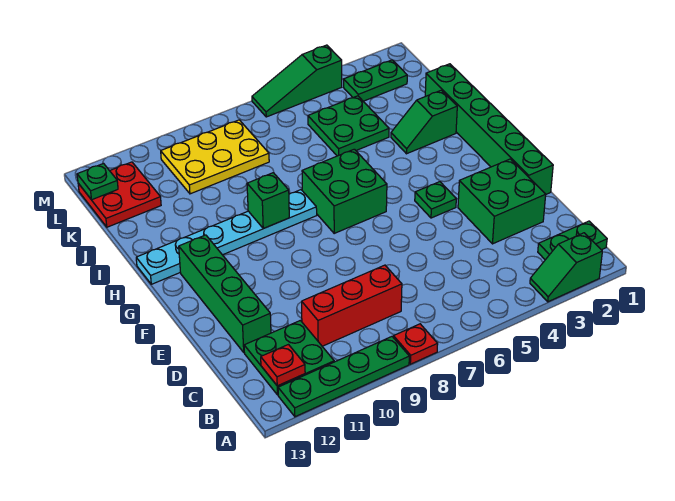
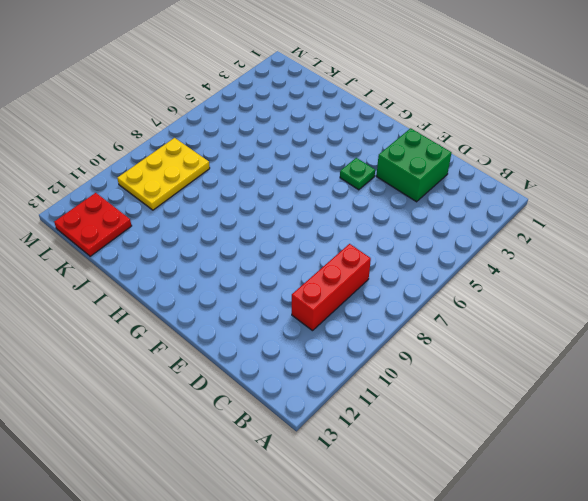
none -> green 1x2 slope [530,233,602,302]
none -> red 1x1 plate [393,324,438,364]
none -> green 1x4 plate [278,337,409,417]

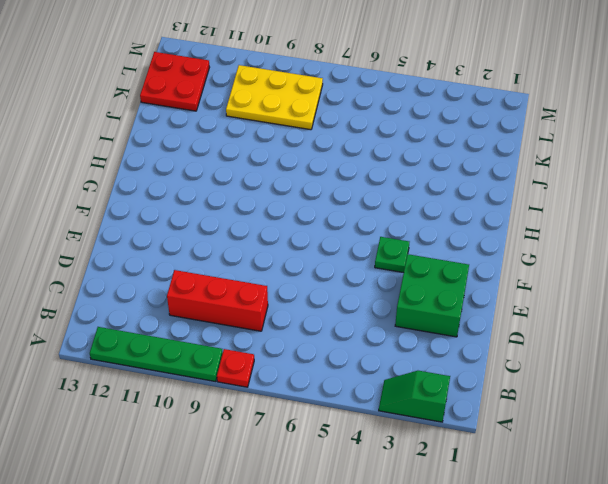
none -> green 1x2 plate [538,221,607,260]
none -> green 2x2 plate [244,320,334,395]
none -> green 1x4 brick [179,235,271,352]

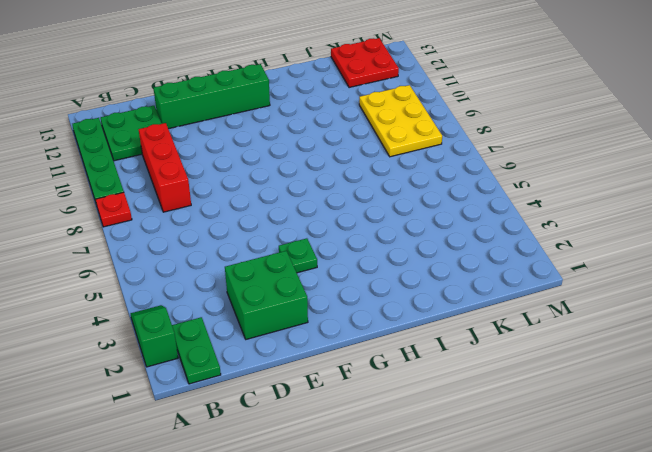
none -> green 1x6 brick [425,64,553,194]
none -> green 2x2 brick [302,149,387,233]
none -> cyan 1x6 plate [136,190,317,284]

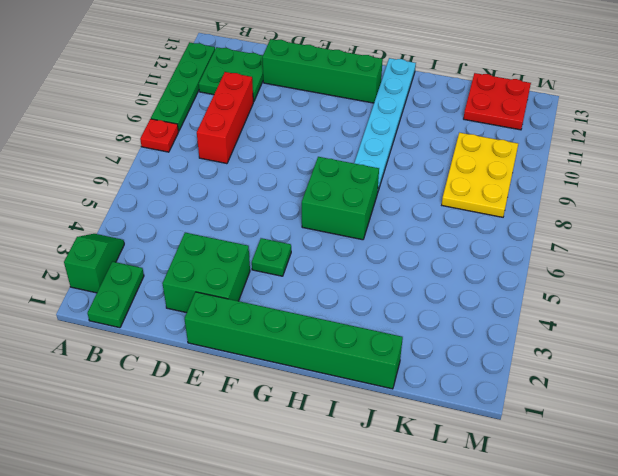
none -> green 1x2 slope [391,90,457,154]
none -> green 2x2 plate [308,96,389,156]
none -> green 1x2 plate [344,60,407,101]

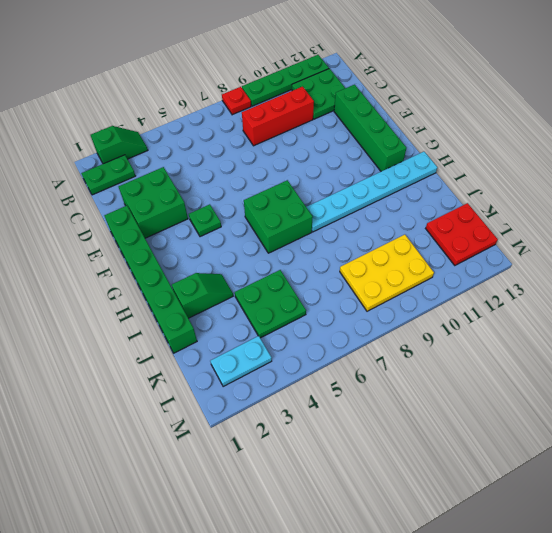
cyan 1x2 plate [211,336,272,387] -> green 1x2 plate [344,60,407,101]
none -> green 1x3 slope [252,45,342,117]
none -> red 1x1 plate [261,345,305,386]
none -> green 1x1 brick [247,173,289,228]

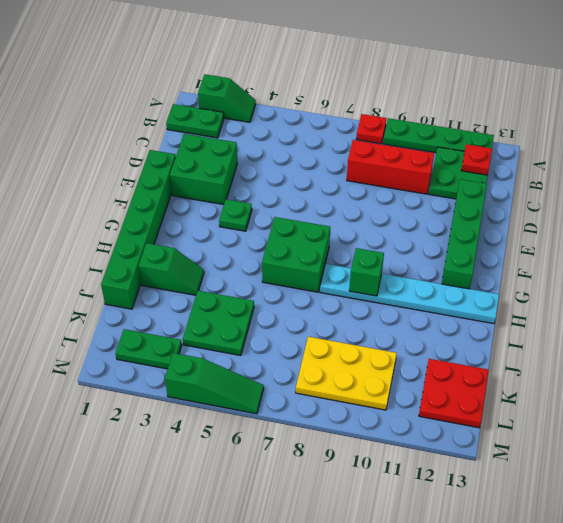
none -> green 1x1 plate [77,163,118,200]

